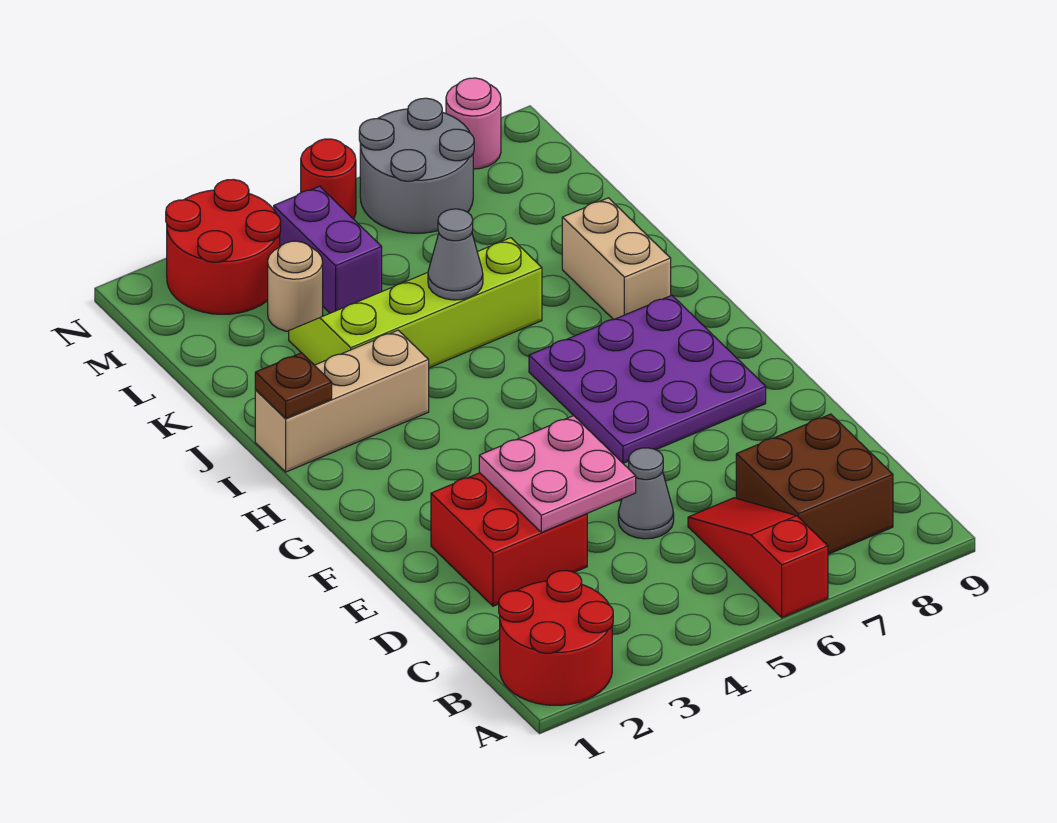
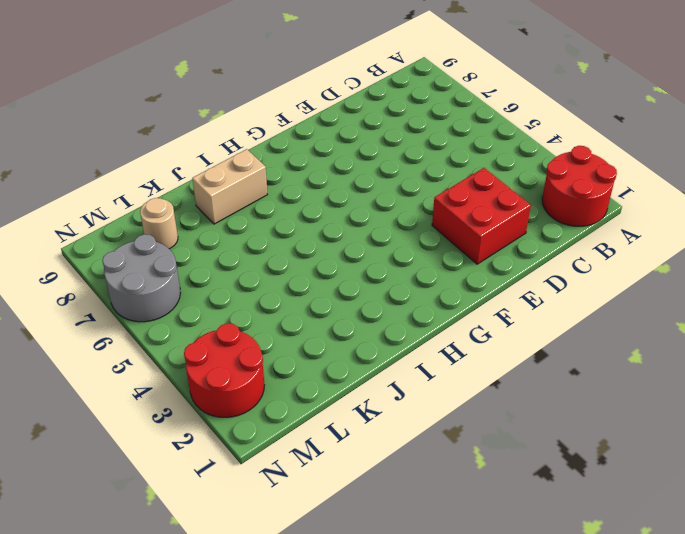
tan 1x1 round brick [140,198,178,249] -> tan 1x1 round brick moved to [268,241,323,332]
none -> red 1x3 slope [688,498,828,618]
none -> brown 2x2 brick [736,414,893,554]
none -> grey 1x1 cone [618,448,674,539]

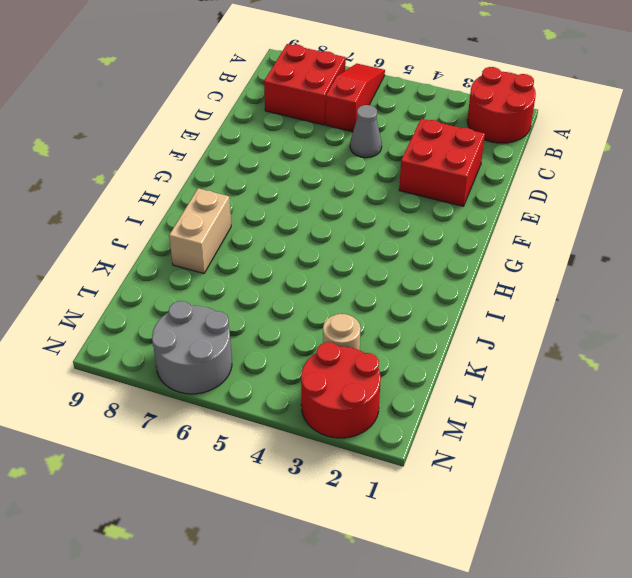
red 1x3 slope [326,64,385,132] -> red 1x3 slope turned to [688,498,828,618]
red 2x2 brick [264,44,346,125] -> brown 2x2 brick [736,414,893,554]
none -> purple 3x3 plate [529,295,766,463]
none -> tan 1x3 brick [255,330,429,472]
none -> lime 2x4 slope [289,238,542,368]

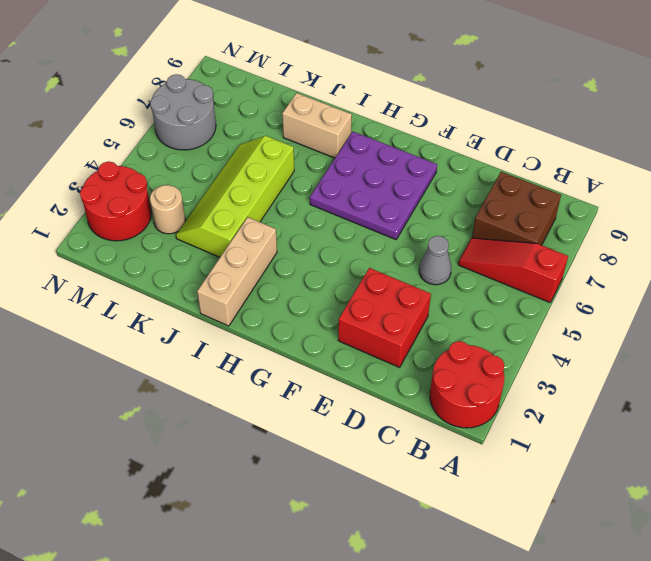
none -> purple 1x2 brick [274,186,382,313]
none -> red 1x1 round brick [301,139,356,219]
none -> pink 1x1 round brick [446,78,501,169]

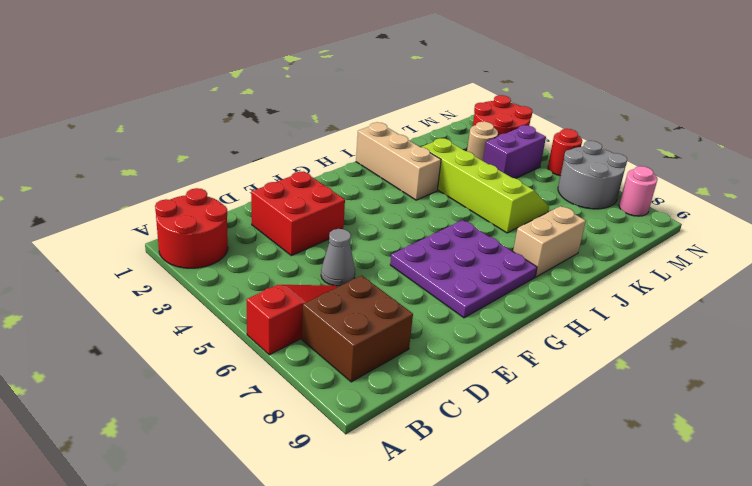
none -> pink 2x2 plate [479,416,636,532]
none -> brown 1x1 plate [255,353,332,418]
none -> grey 1x1 cone [428,209,483,300]

